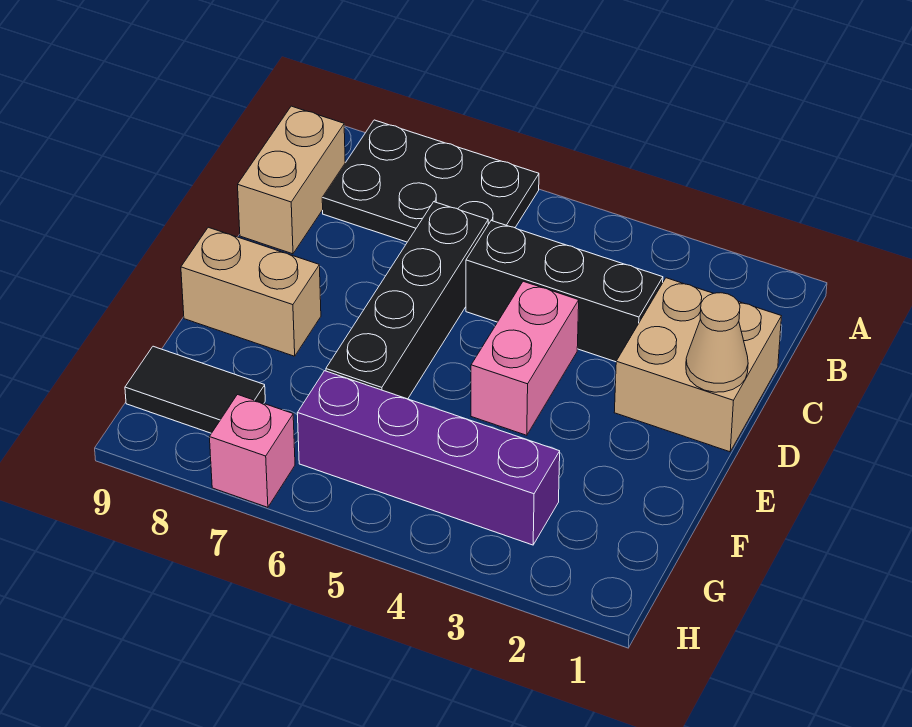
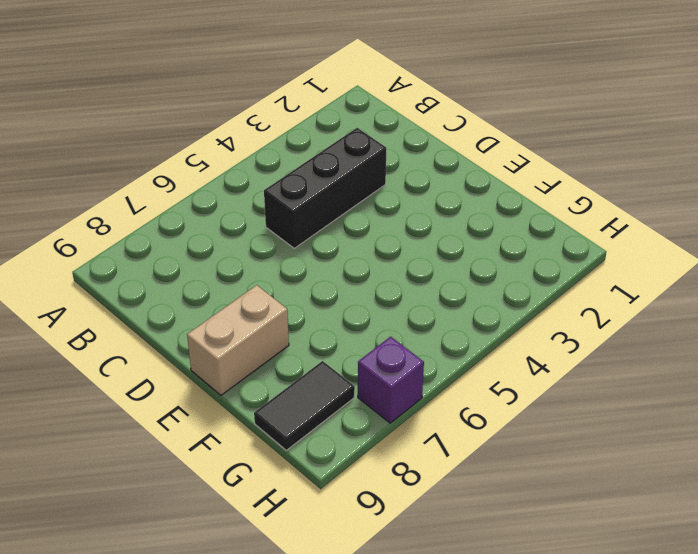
purple 1x1 brick [358,337,424,423] -> pink 1x1 brick [209,395,295,507]
none -> black 2x3 plate [322,120,539,242]
none -> tan 1x2 brick [238,106,345,254]

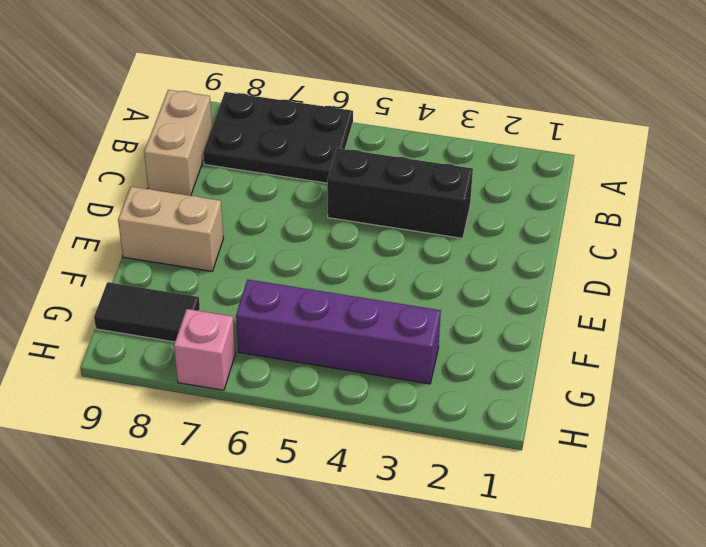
none -> tan 2x2 brick [614,278,781,452]
none -> black 1x4 brick [326,202,488,399]

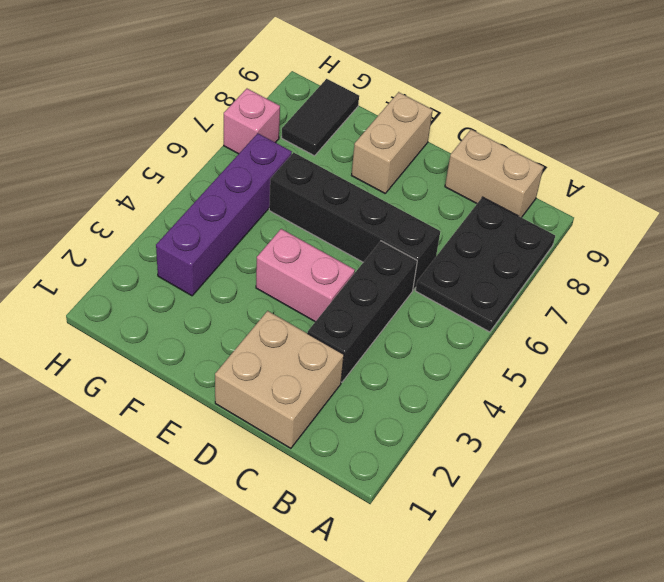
none -> tan 1x1 cone [686,293,748,392]

